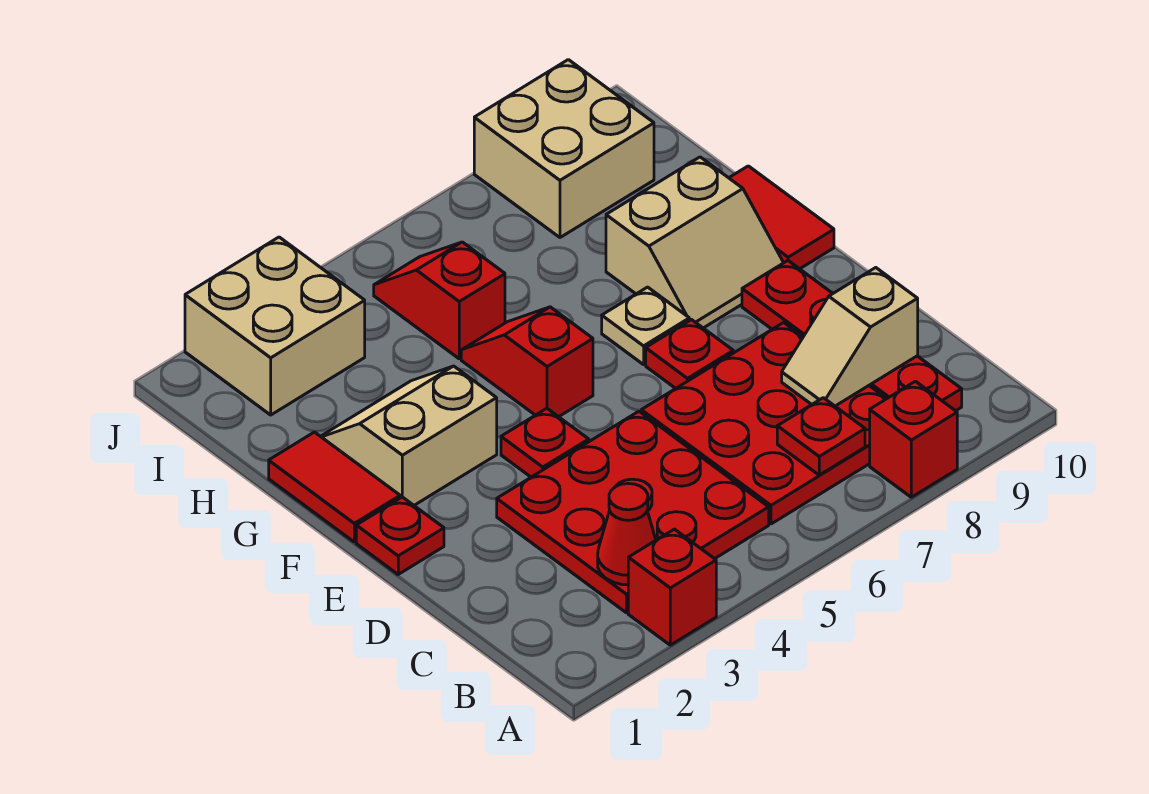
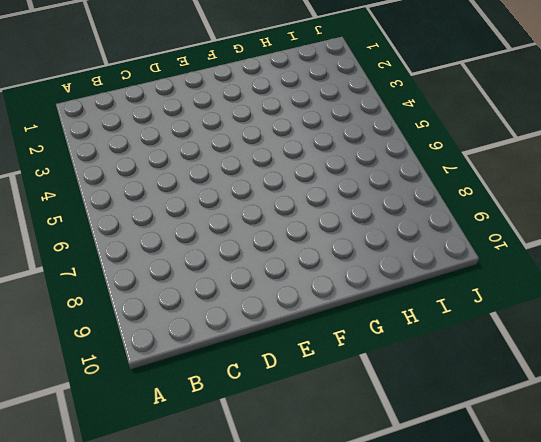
none -> red 1x1 brick [628,529,716,645]
none -> red 1x1 brick [870,381,957,497]
none -> red 3x3 plate [497,411,769,613]

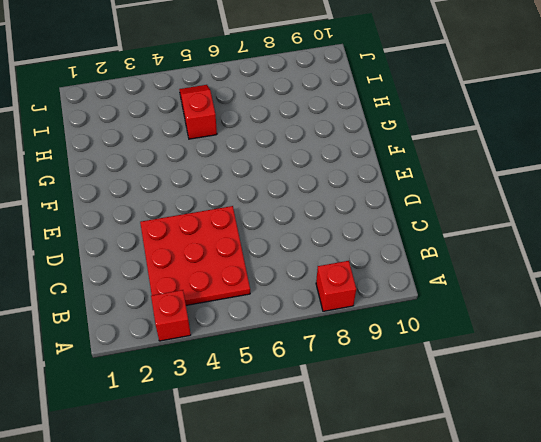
none -> red 3x3 plate [641,322,887,524]
none -> red 1x4 plate [742,261,962,411]
none -> red 1x1 plate [356,497,444,574]

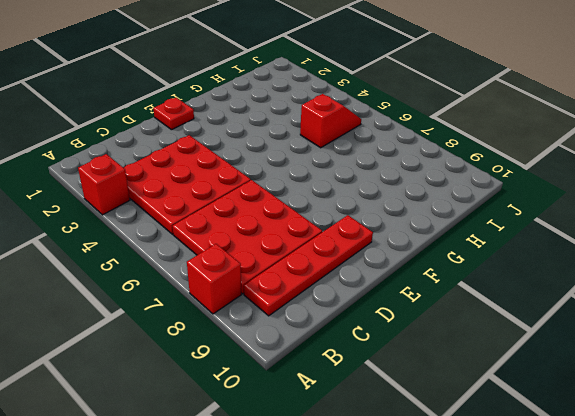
none -> red 1x1 plate [501,408,589,477]
none -> red 1x1 plate [646,320,733,388]
none -> red 1x2 tile [269,432,400,542]

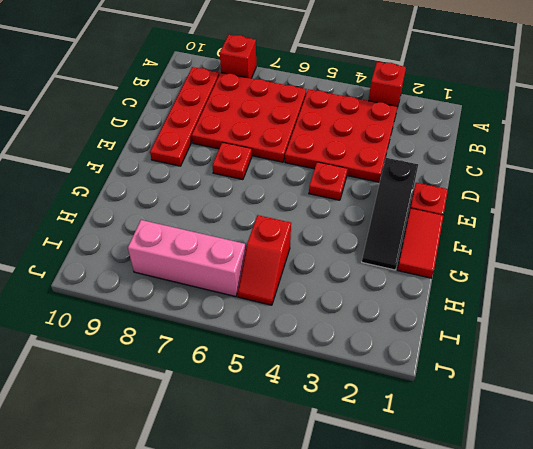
black 1x3 slope [362,158,418,270] -> tan 2x2 slope [321,366,497,505]
pink 1x3 brick [128,220,246,297] -> tan 2x2 brick [474,60,654,237]
none -> red 1x2 slope [461,307,593,417]
none -> tan 1x1 plate [602,287,689,365]
none -> tan 2x2 slope [606,157,783,328]

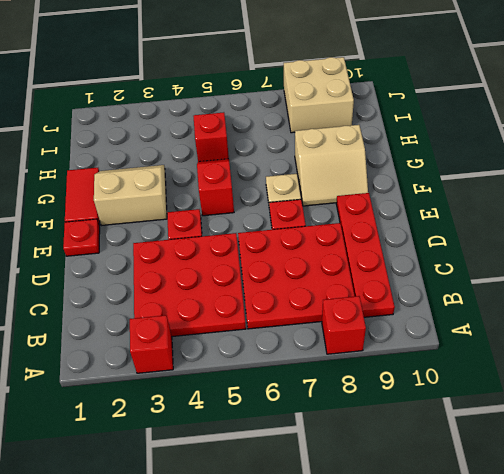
none -> red 1x2 tile [729,166,834,269]
none -> tan 2x2 brick [185,237,365,415]
none -> red 1x1 cone [598,483,656,585]

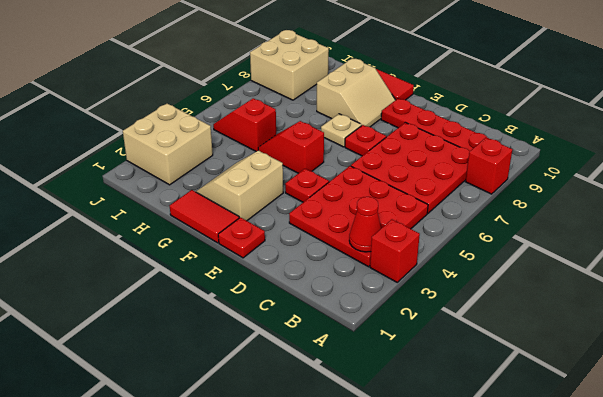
none -> red 1x1 plate [777,398,865,475]
none -> tan 1x2 slope [782,268,918,406]

